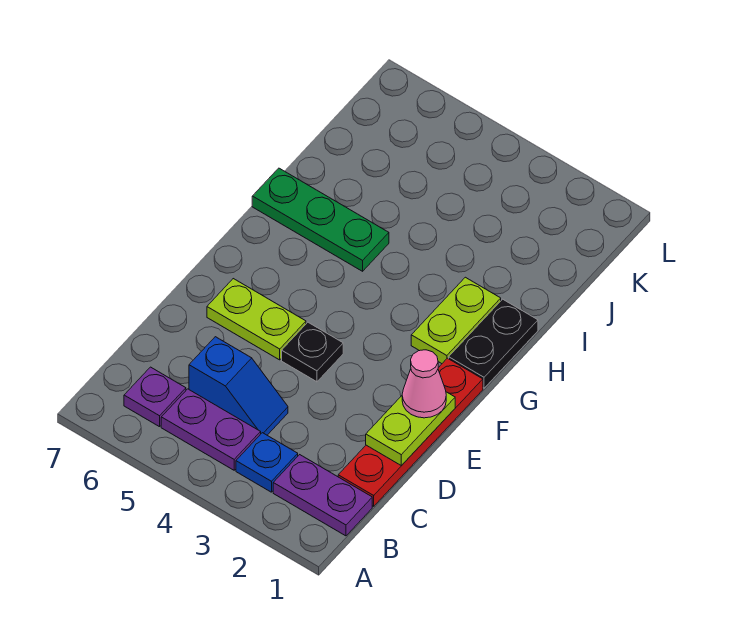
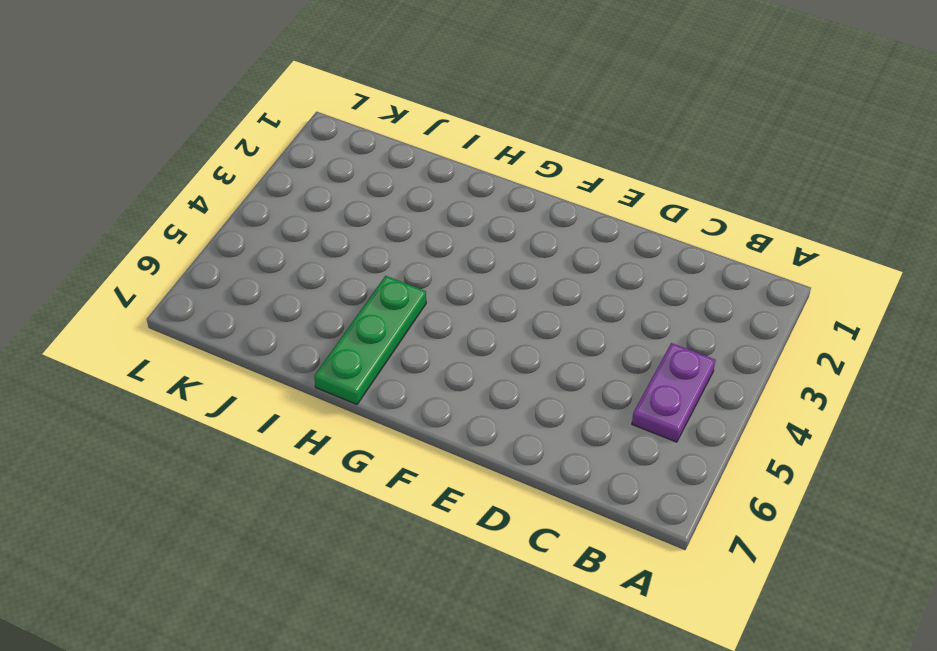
none -> purple 1x2 plate [273,455,372,536]
none -> blue 1x1 plate [236,433,298,492]
none -> purple 1x1 plate [124,367,186,427]

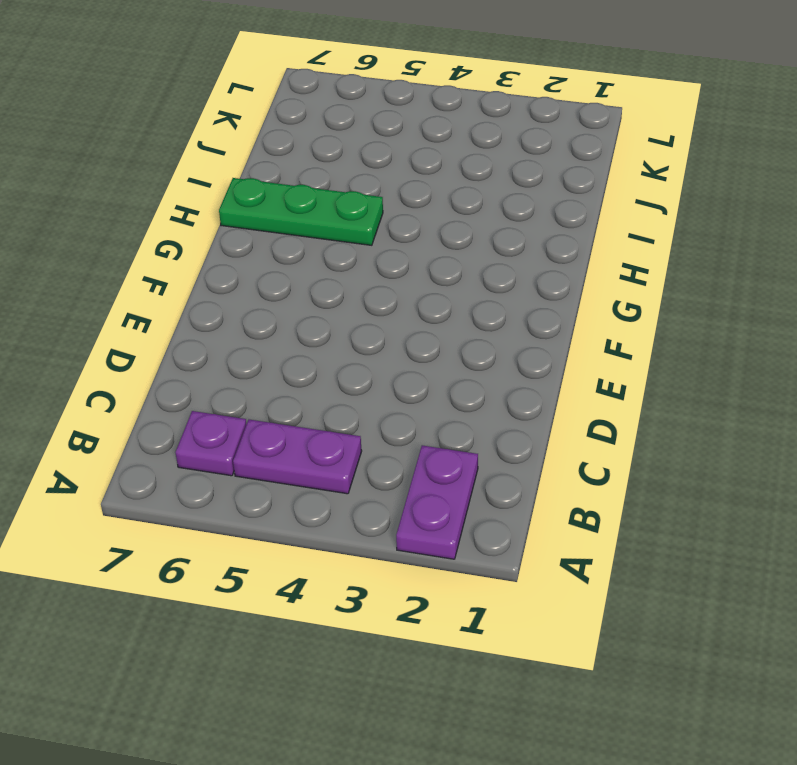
purple 1x2 plate [396,445,478,559] -> purple 1x2 plate turned to [273,455,372,536]
none -> blue 1x1 plate [236,433,298,492]
none -> red 1x4 plate [338,358,483,506]
none -> blue 1x2 slope [189,337,288,435]

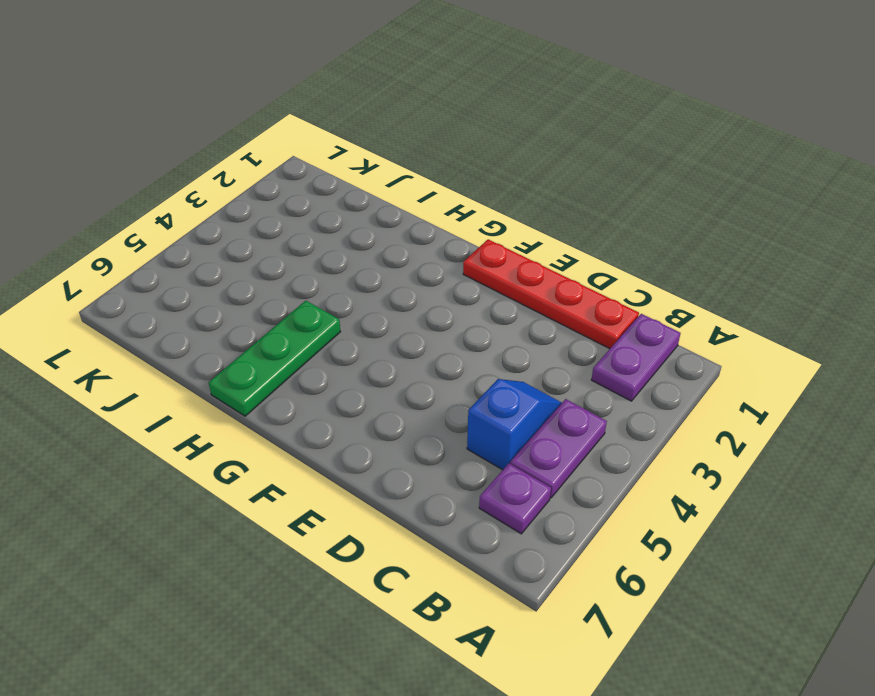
none -> blue 1x1 plate [236,433,298,492]
none -> black 1x1 plate [282,322,343,382]
none -> lime 1x2 plate [207,279,306,360]

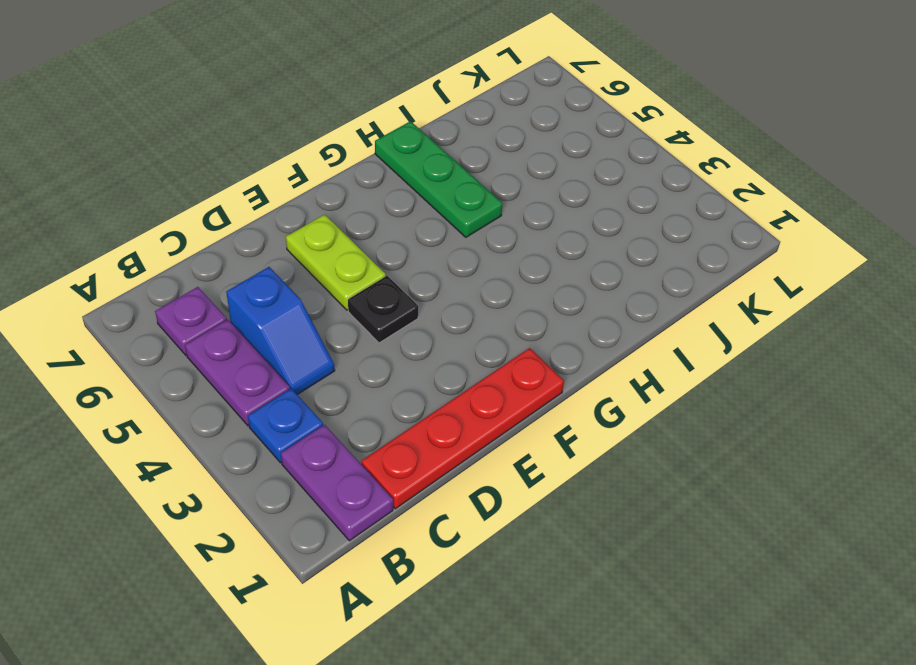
none -> black 1x2 plate [449,299,538,388]
none -> lime 1x2 plate [411,277,501,364]
none -> lime 1x2 plate [366,392,455,466]

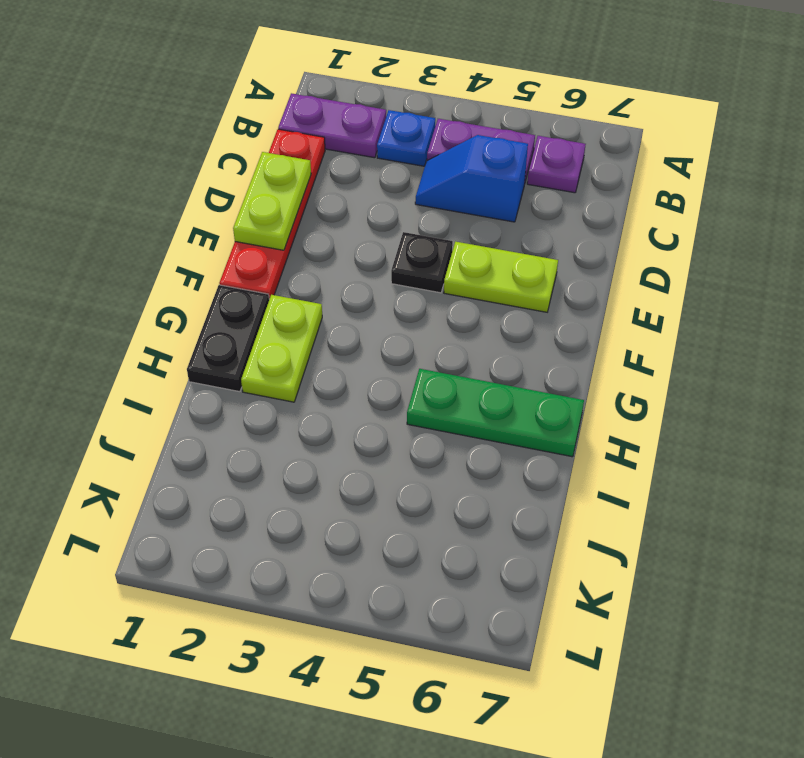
none -> pink 1x1 cone [402,350,446,418]

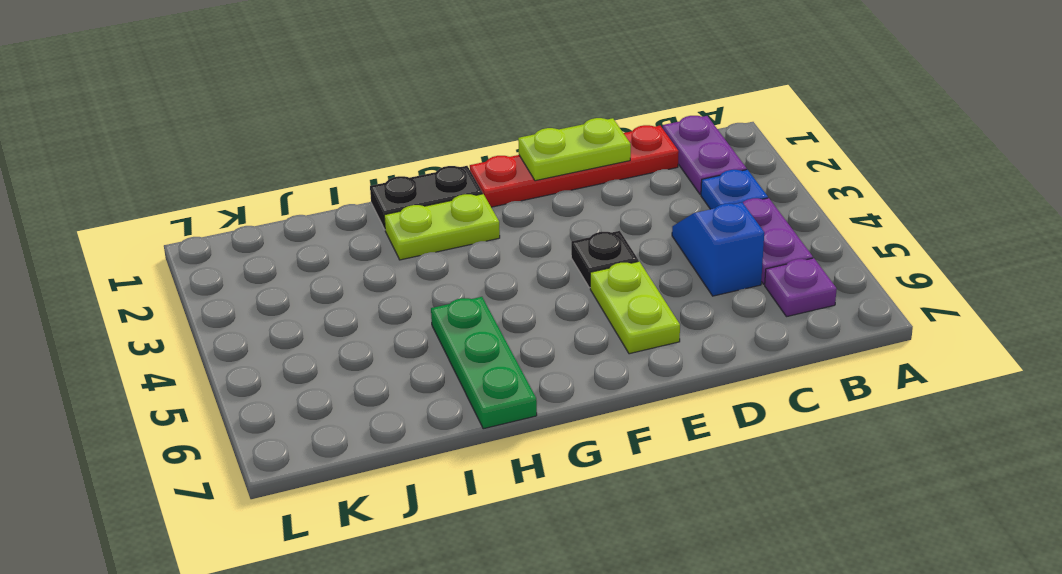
none -> pink 1x1 cone [402,350,446,418]

